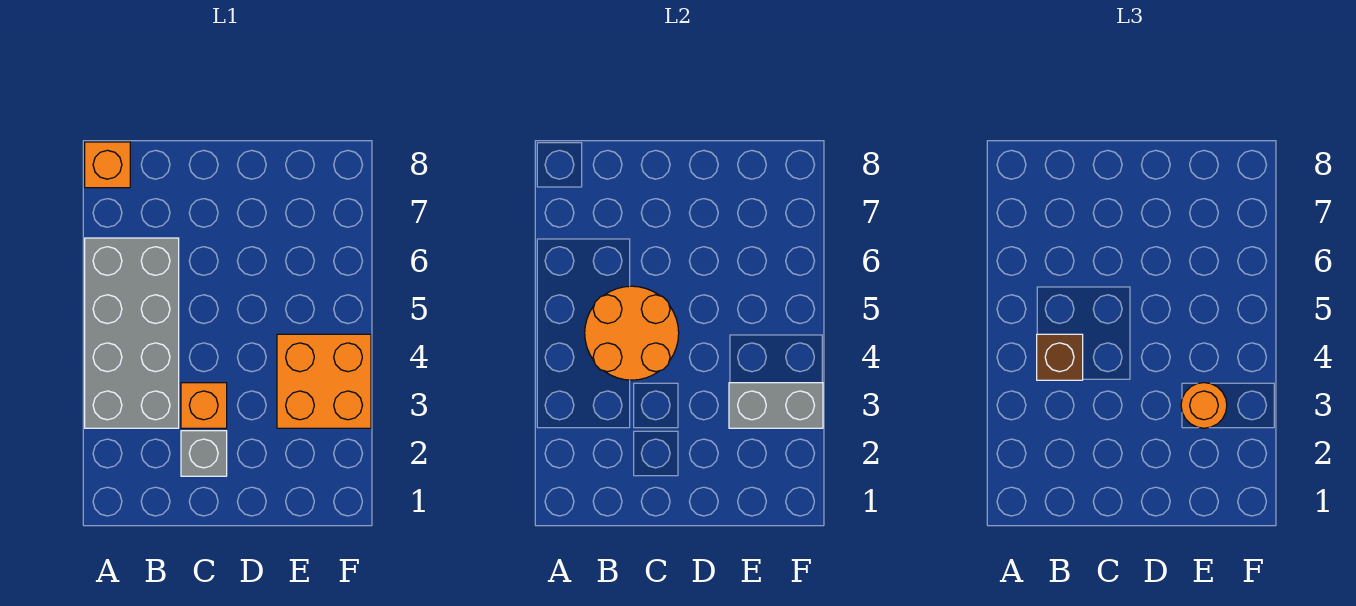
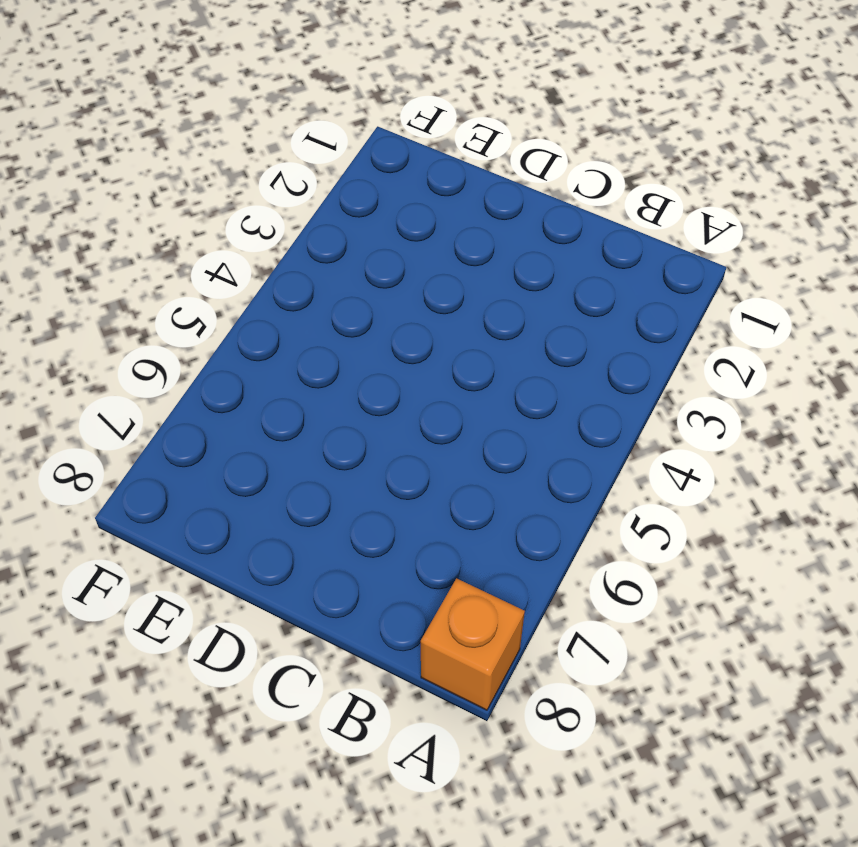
none -> grey 2x4 brick [85,238,179,428]
none -> grey 1x1 brick [181,431,227,476]

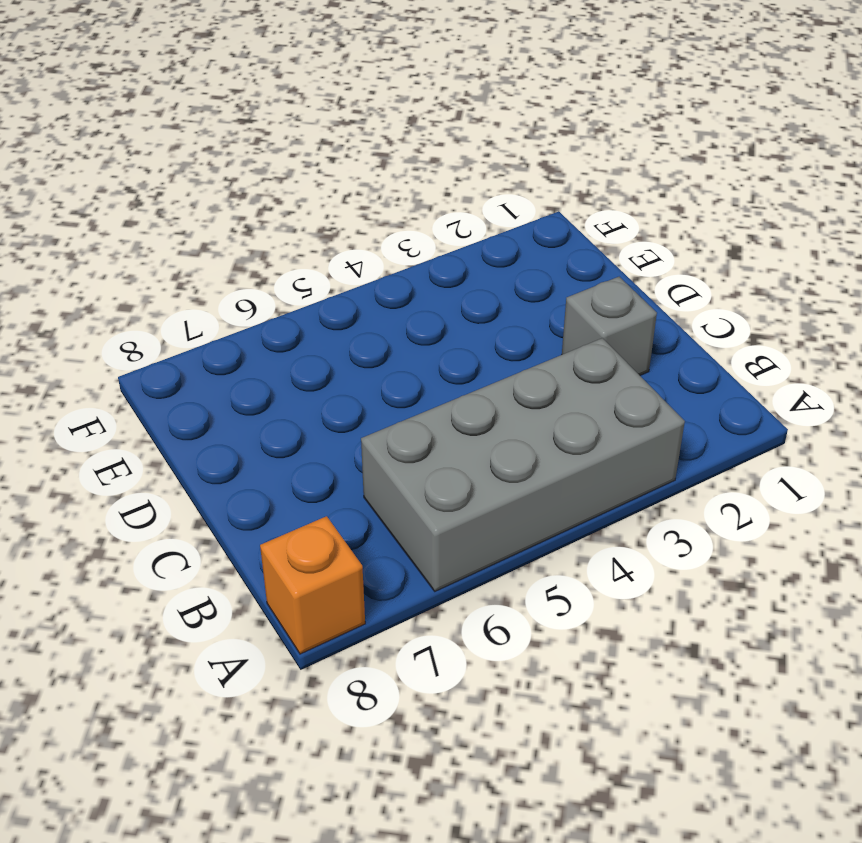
none -> orange 1x1 brick [181,383,227,428]
none -> orange 2x2 brick [277,334,371,428]

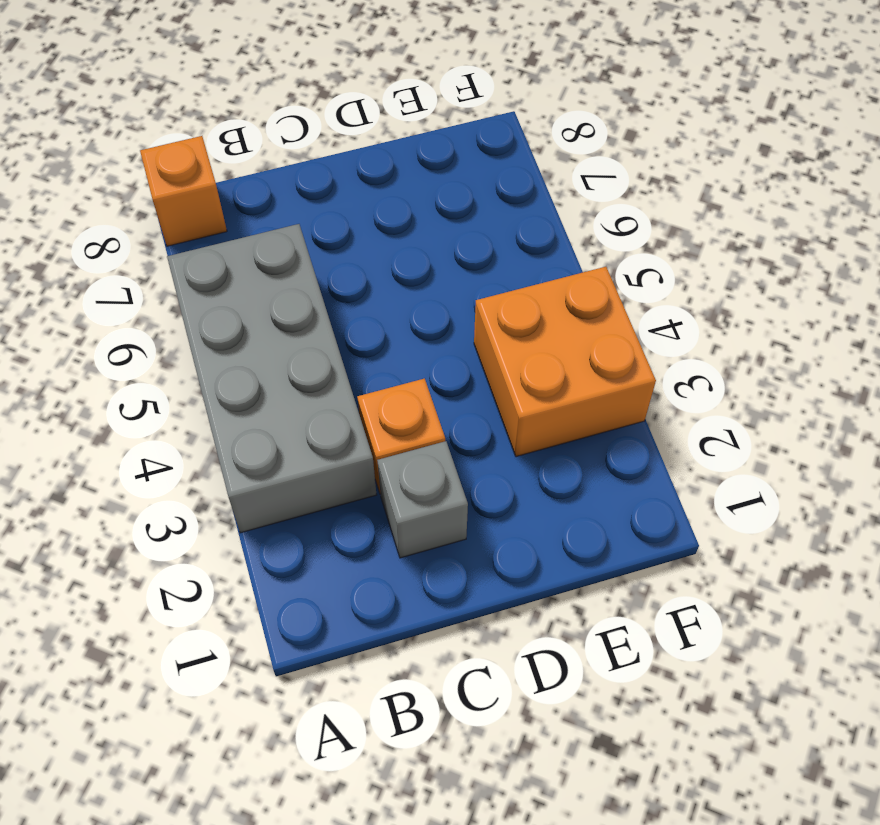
none -> orange 2x2 round brick [585,286,679,380]
none -> grey 1x2 brick [729,383,823,428]

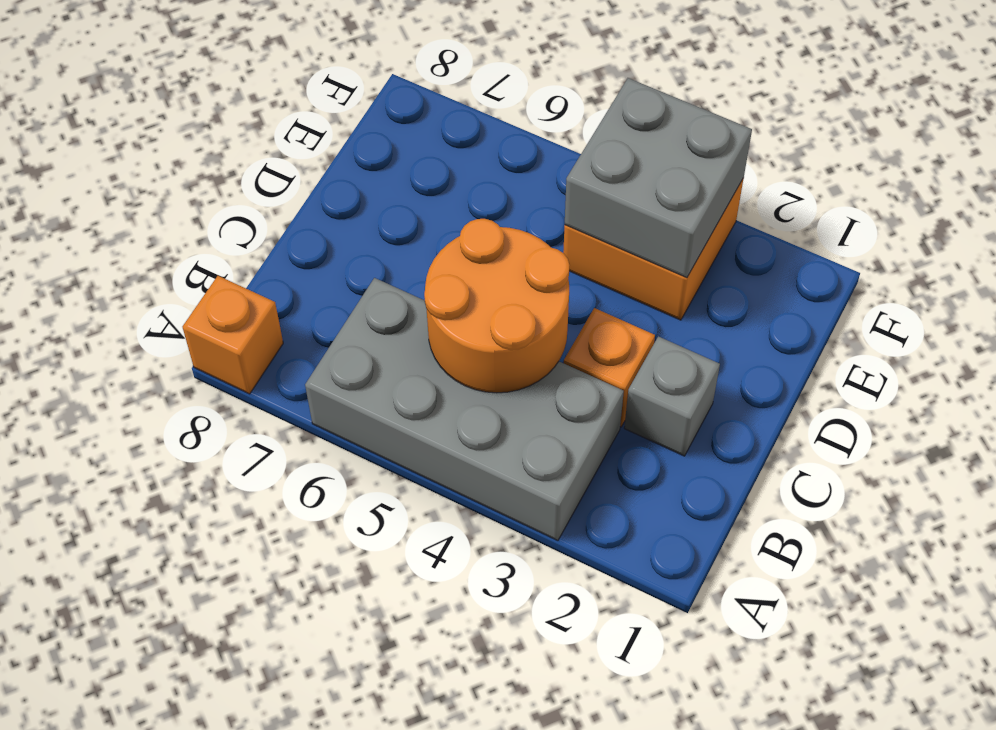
grey 2x2 brick [565,78,752,278] -> grey 1x2 brick [729,383,823,428]
none -> brown 1x1 brick [1037,334,1083,380]
none -> orange 1x1 round brick [1181,383,1227,428]

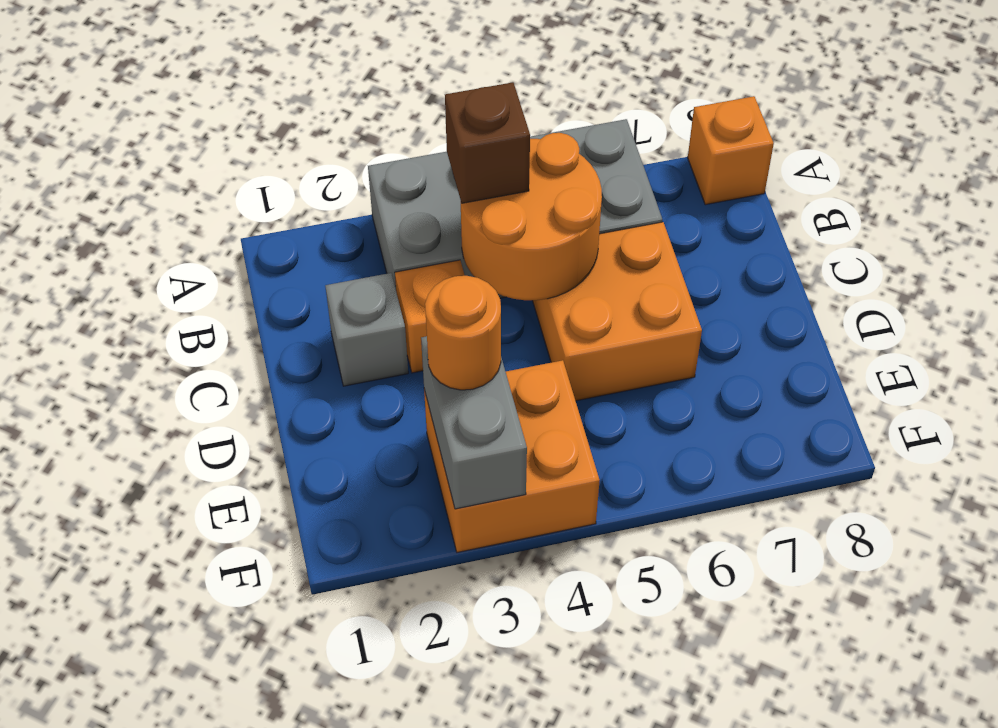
orange 2x2 brick [532,222,702,401] -> none

